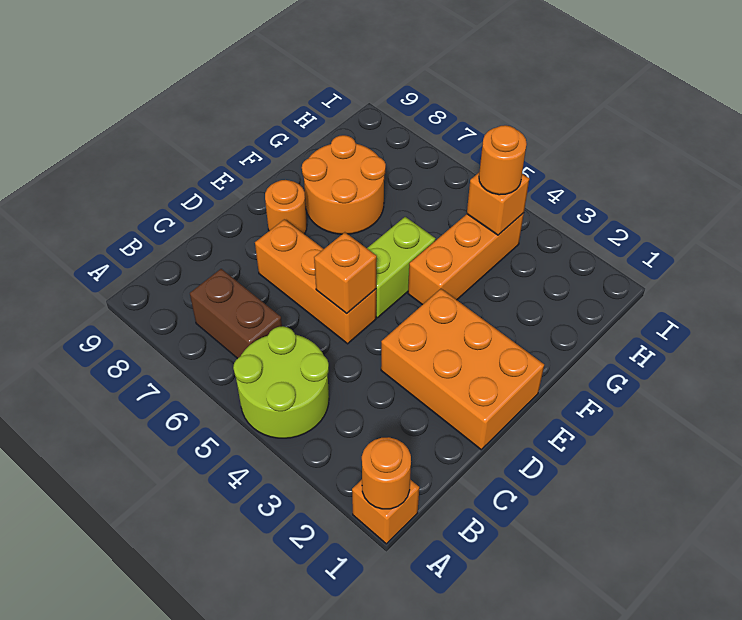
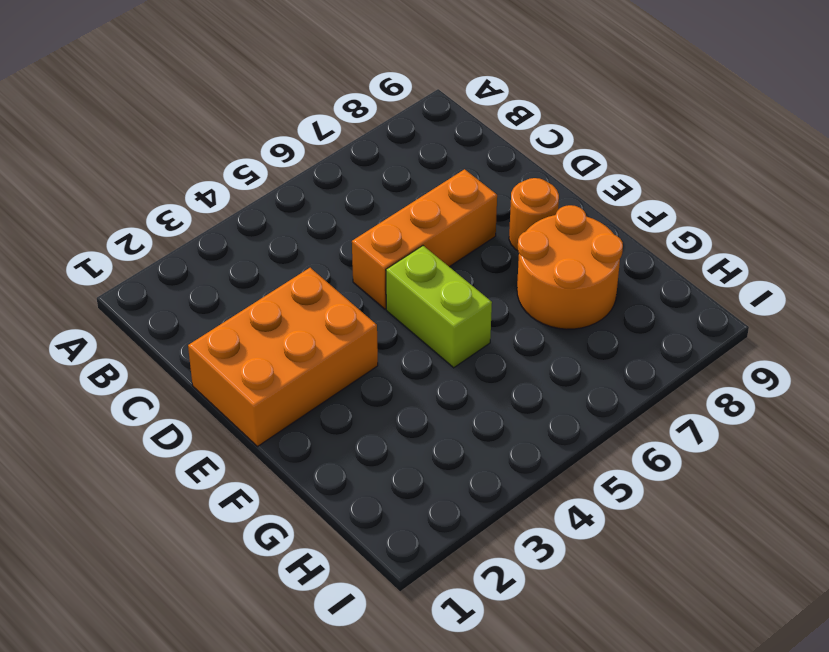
none -> orange 1x1 brick [352,480,419,544]
none -> lime 2x2 round brick [233,326,329,438]
none -> brown 1x2 brick [190,269,282,359]

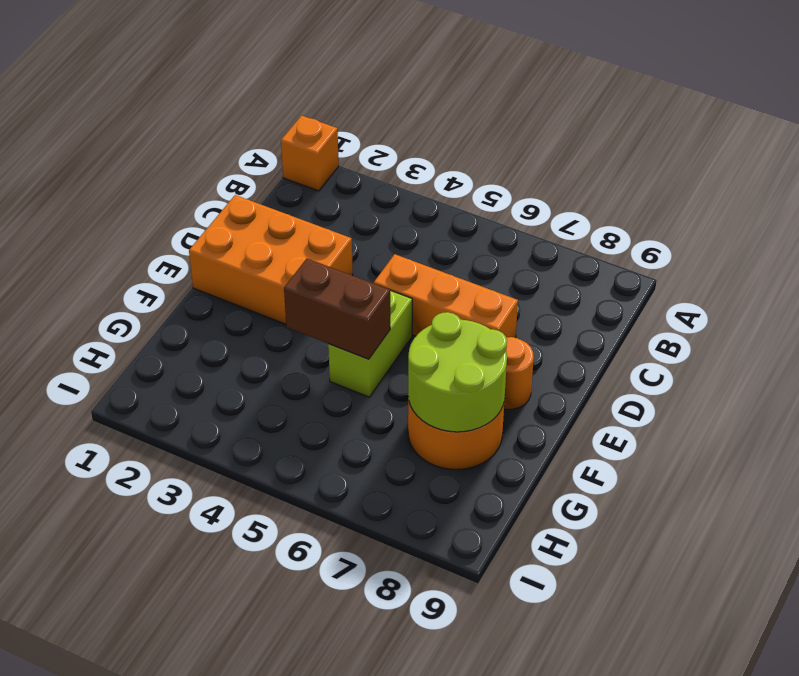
brown 1x2 brick [284,259,390,359] -> brown 1x2 brick moved to [190,269,282,359]
lime 2x2 round brick [408,312,507,432] -> lime 2x2 round brick moved to [233,326,329,438]
none -> orange 1x3 brick [408,213,524,305]
none -> orange 1x1 round brick [362,437,411,509]
none -> orange 1x1 brick [314,232,377,313]

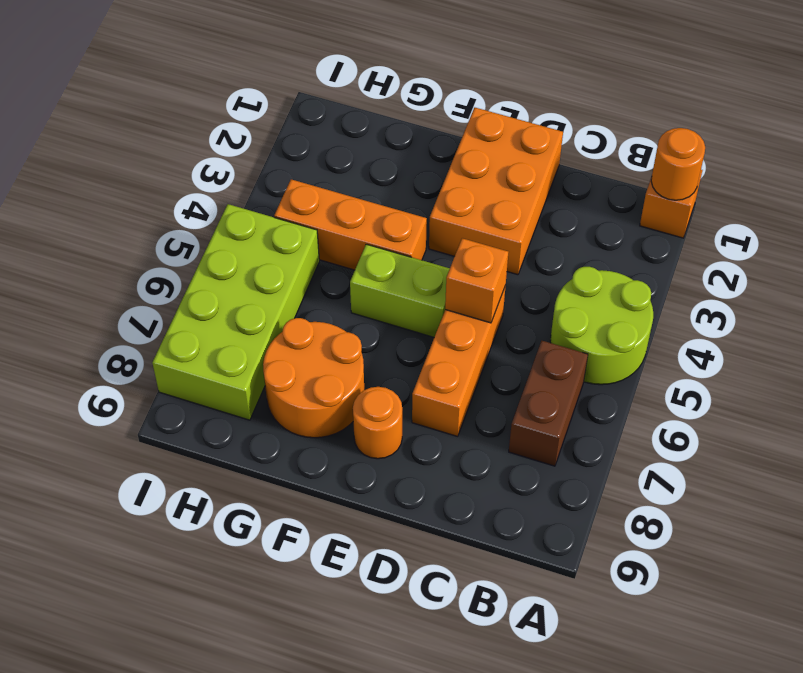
lime 2x4 brick [152,204,319,420] -> none
none -> orange 1x1 brick [467,173,529,235]
none -> orange 1x1 round brick [479,125,527,195]

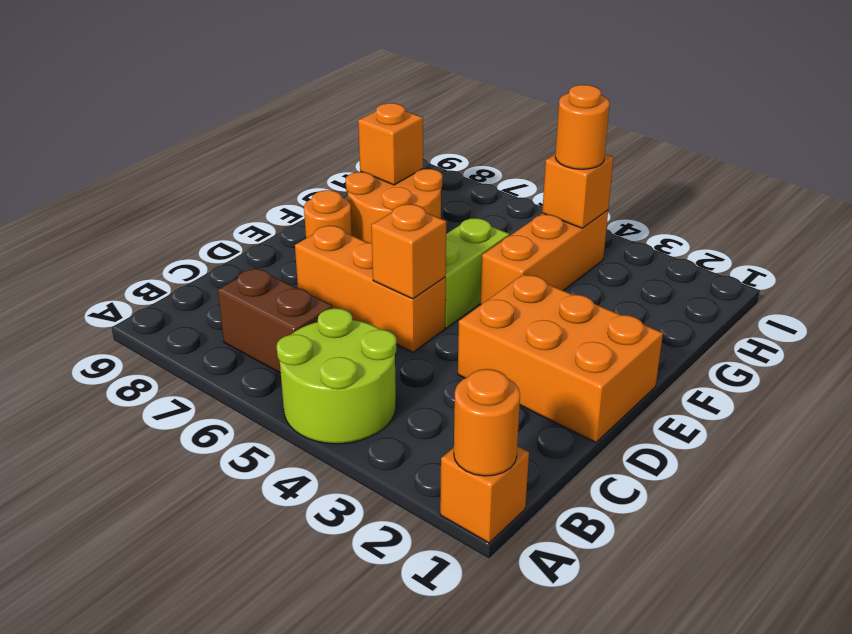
orange 1x1 brick [358,103,423,185] -> none

